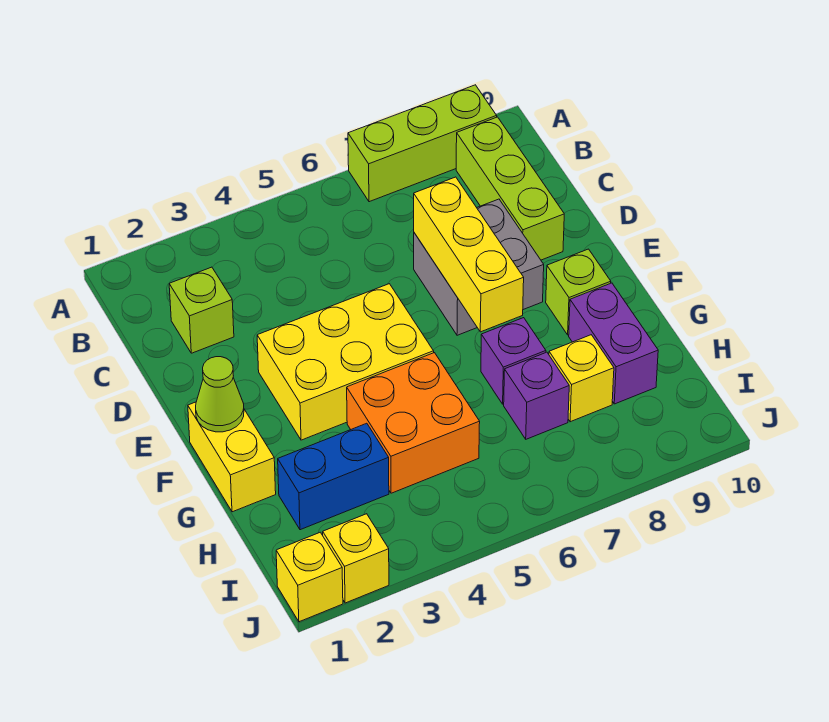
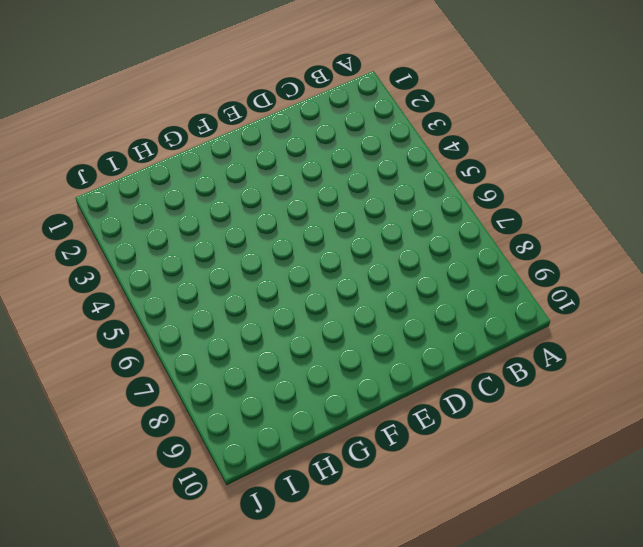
none -> lime 1x3 brick [348,85,497,202]
none -> lime 1x3 brick [456,117,564,260]
none -> lime 1x1 brick [169,267,234,353]

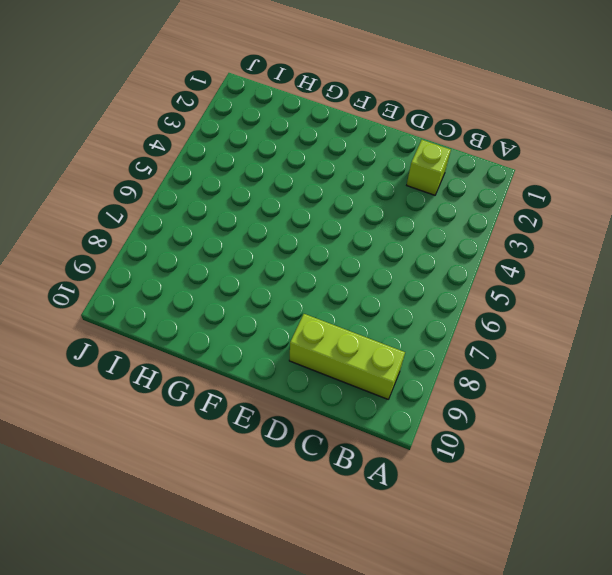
none -> lime 1x3 brick [348,85,497,202]
none -> grey 2x2 brick [414,199,544,335]
none -> yellow 2x3 brick [257,284,434,440]

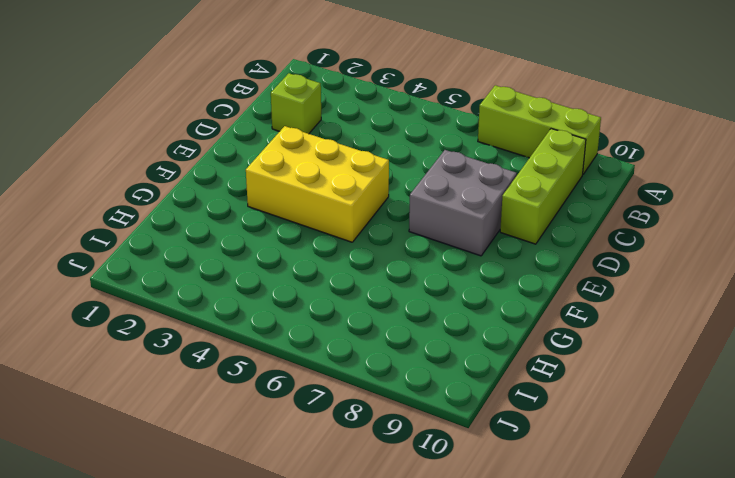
none -> yellow 1x2 brick [188,402,276,512]
none -> lime 1x1 brick [546,249,611,335]
none -> orange 2x2 brick [347,353,480,493]

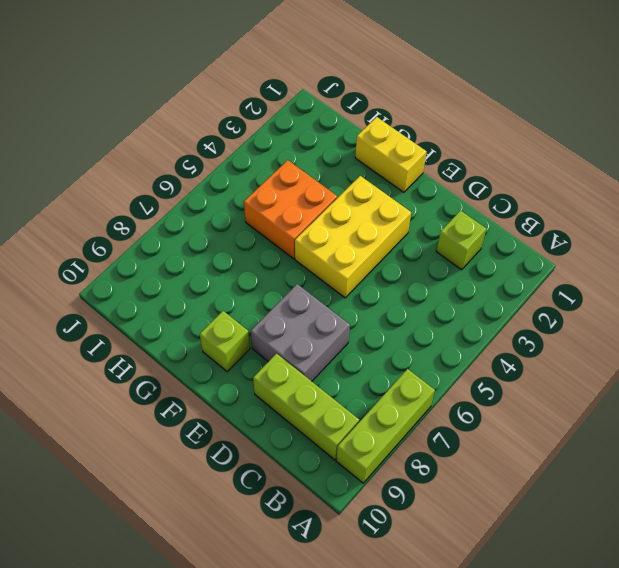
none -> purple 1x1 brick [481,318,546,404]
none -> purple 1x2 brick [569,283,658,404]
none -> blue 1x2 brick [278,423,389,530]

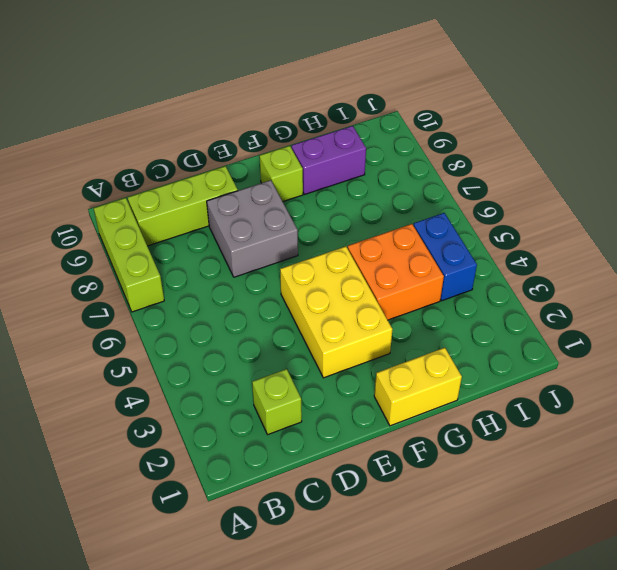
blue 1x2 brick [413,213,477,301] -> blue 1x2 brick moved to [278,423,389,530]
none -> purple 1x1 brick [481,318,546,404]
none -> purple 1x1 brick [504,352,569,439]
none -> yellow 1x1 brick [549,335,614,422]

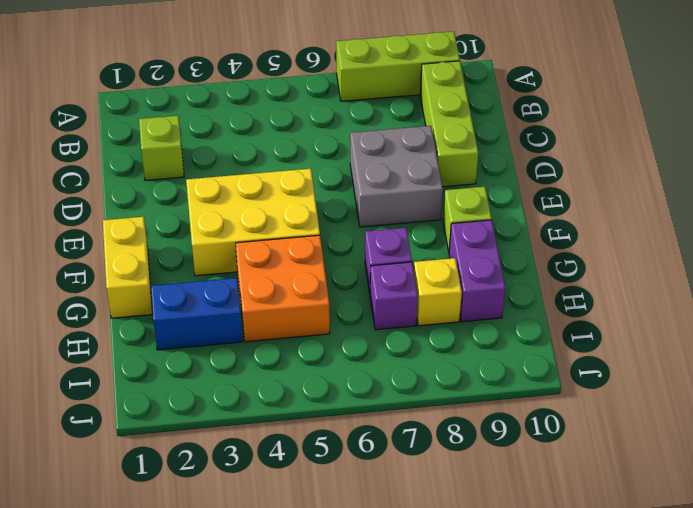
none -> yellow 1x1 brick [276,532,343,622]
none -> yellow 1x1 brick [323,514,389,603]
none -> yellow 1x3 brick [414,177,524,332]

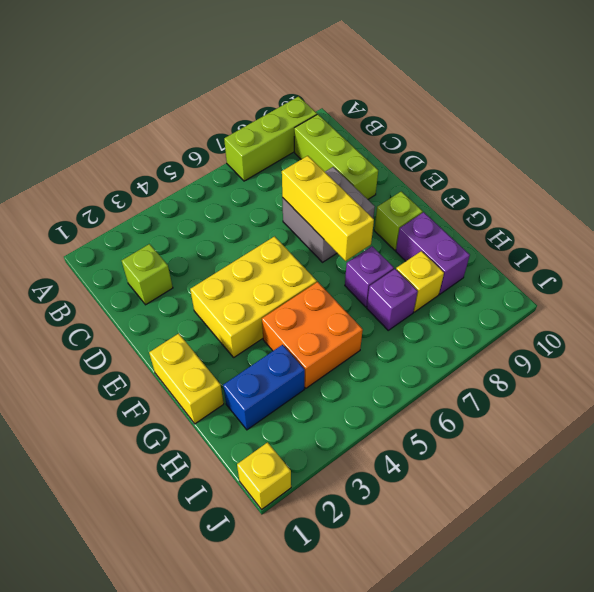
none -> yellow 1x1 brick [323,514,389,603]
none -> lime 1x1 cone [196,357,244,432]

